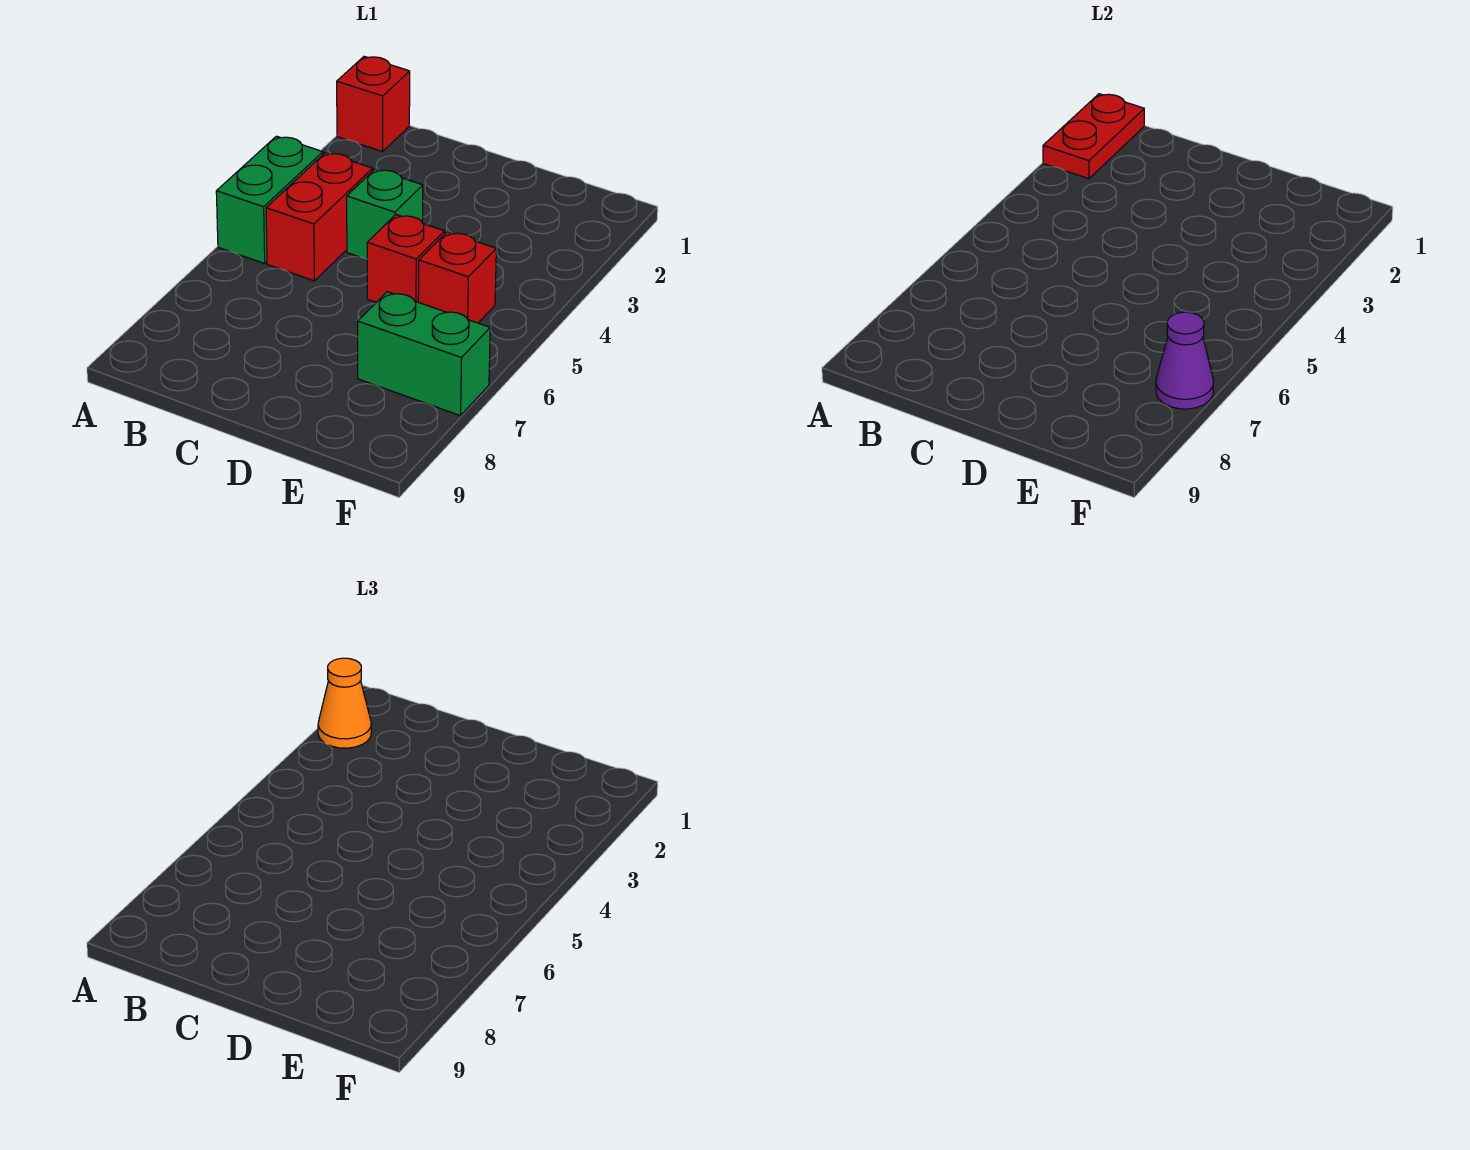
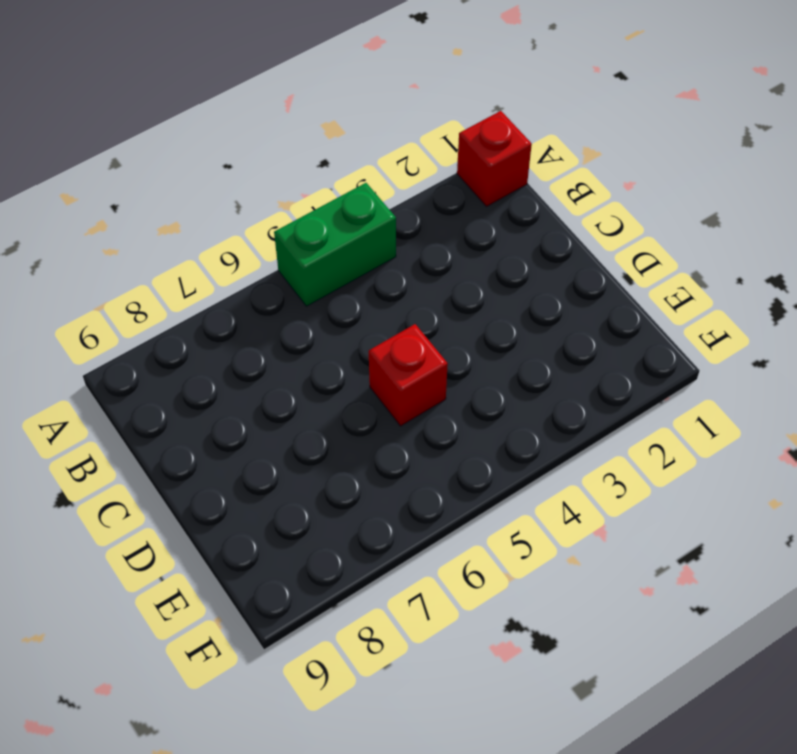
none -> red 1x2 brick [266,153,373,281]
none -> green 1x1 brick [347,169,423,259]

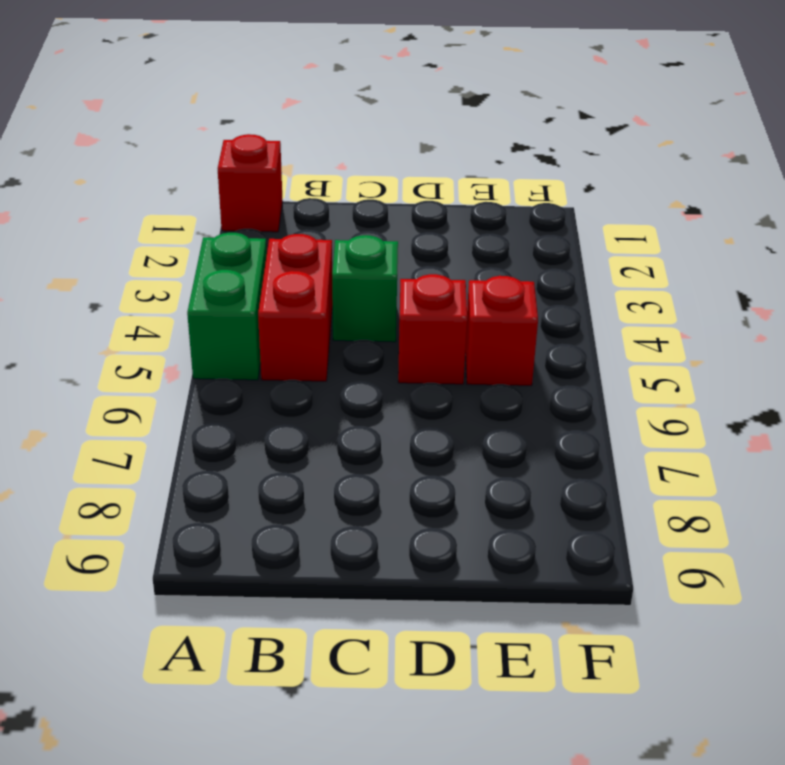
none -> green 1x2 brick [358,292,490,416]
none -> red 1x2 plate [1043,94,1144,179]

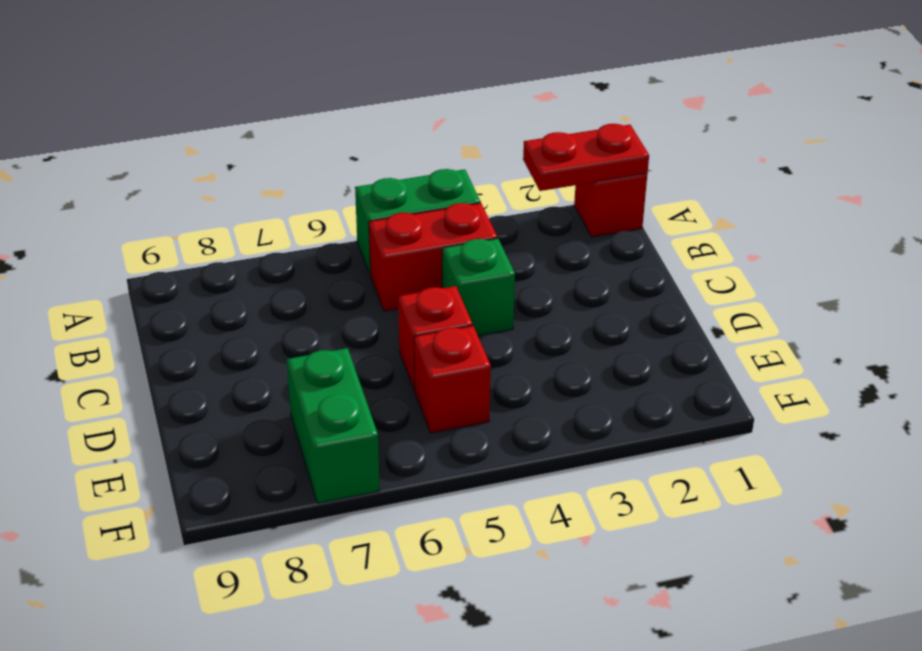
none -> purple 1x1 cone [1156,312,1214,409]
none -> orange 1x1 cone [318,658,371,748]

